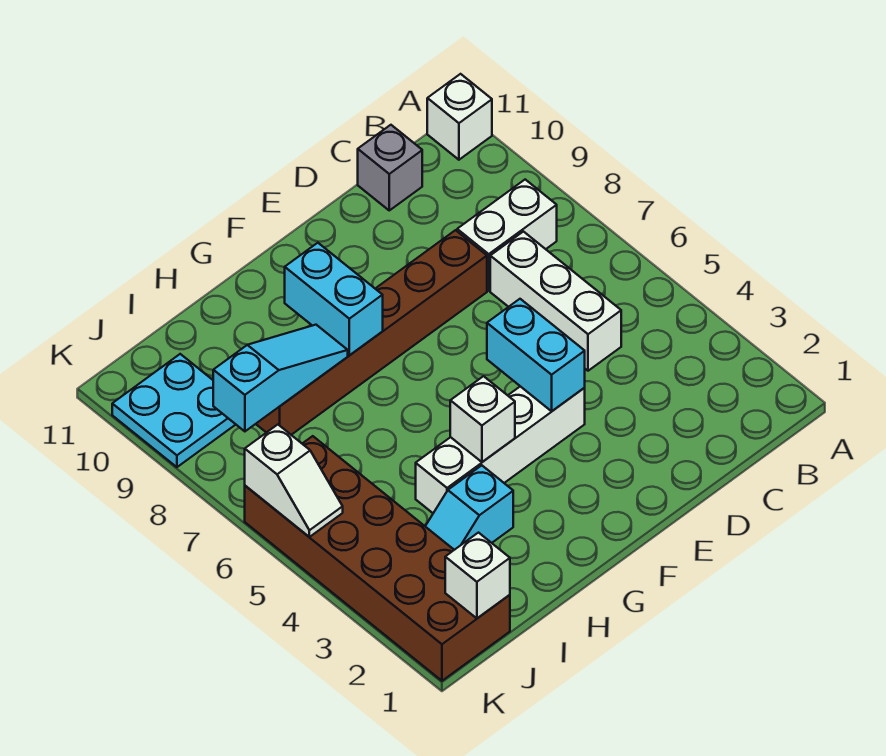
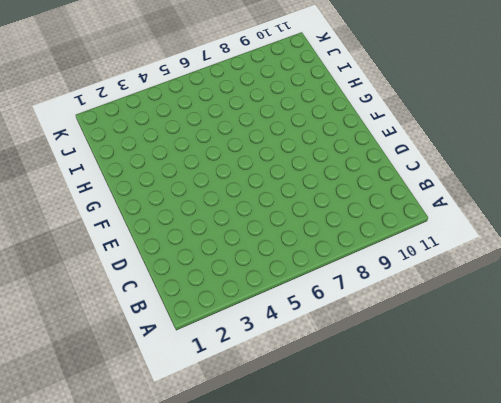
none -> white 1x1 brick [427,74,492,160]
none -> white 1x2 brick [457,180,557,291]
none -> white 1x3 brick [490,232,621,371]

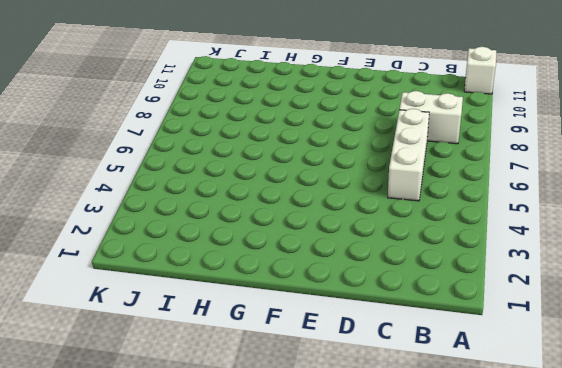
none -> grey 1x1 brick [358,125,422,210]
none -> brown 1x6 brick [256,230,487,435]
none -> white 1x4 brick [416,386,585,513]

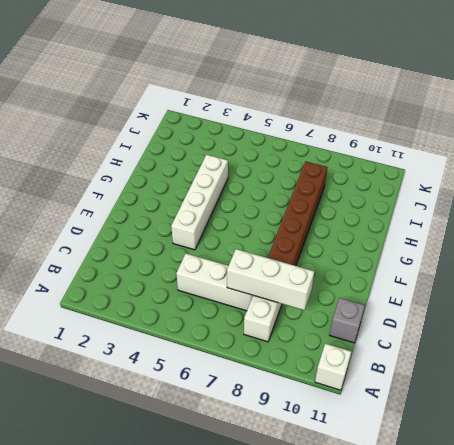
white 1x3 brick [227,249,314,310] -> none
none -> cyan 1x2 slope [425,465,513,550]
none -> brown 2x6 brick [245,436,510,681]
none -> cyan 2x2 plate [112,354,236,467]

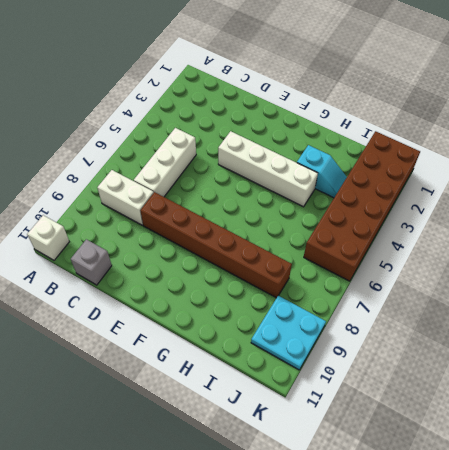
none -> cyan 1x2 brick [487,299,585,411]
none -> white 1x1 brick [450,376,515,462]
none -> cyan 1x2 brick [285,243,383,355]

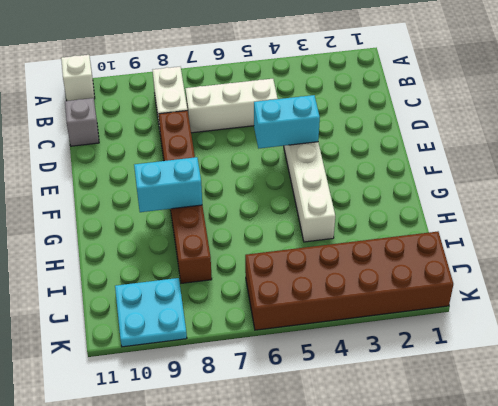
none -> cyan 1x2 slope [425,465,513,550]
none -> white 1x1 brick [450,376,515,462]
none -> cyan 1x3 slope [213,325,348,431]

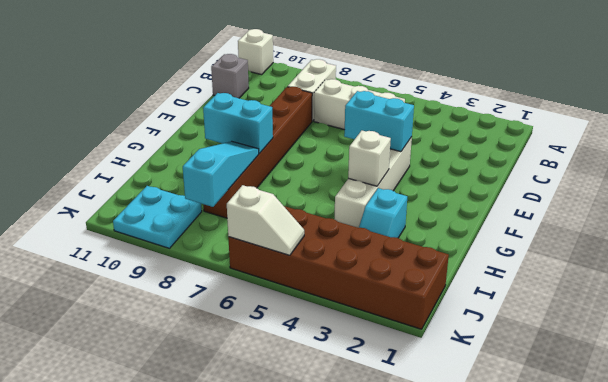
none -> white 1x1 brick [445,533,510,618]

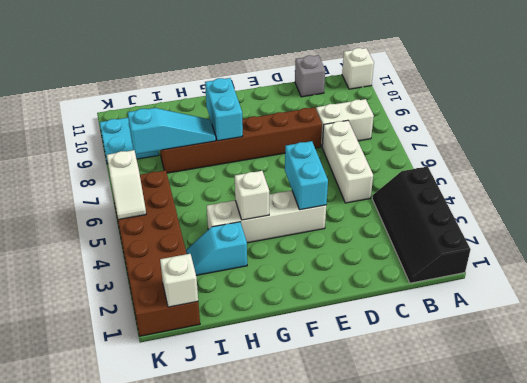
black 2x4 slope [372,167,471,283] -> none

